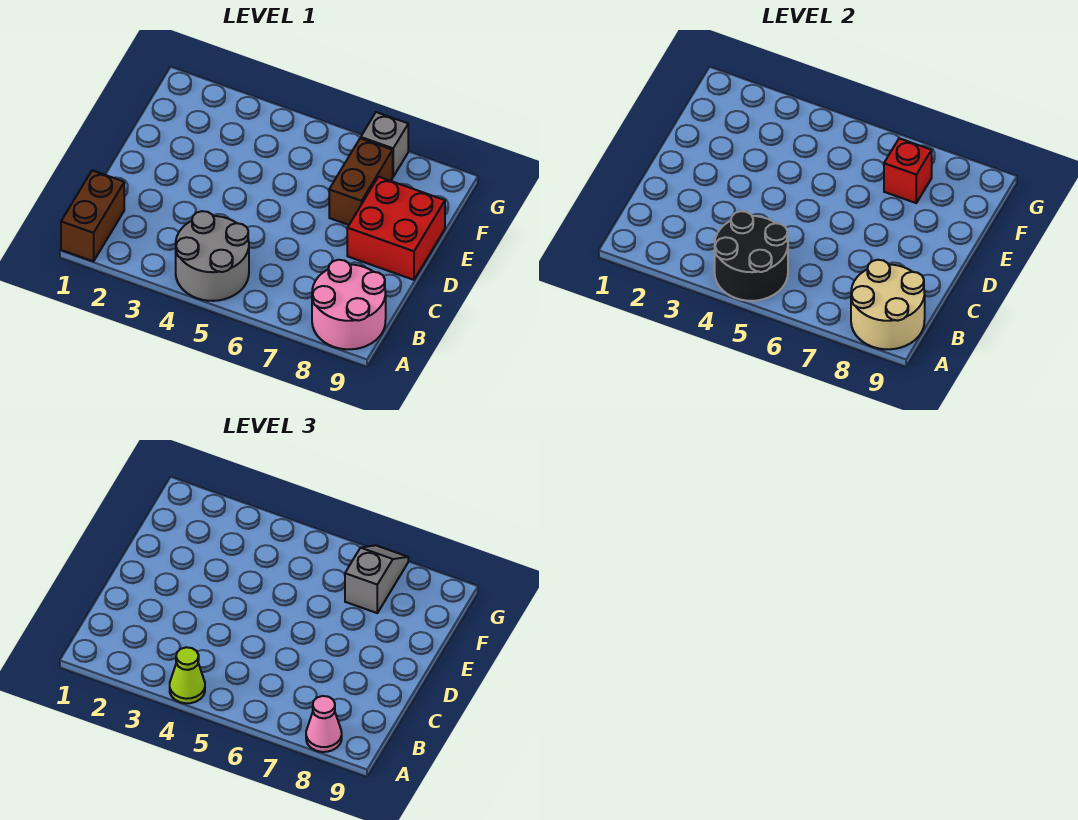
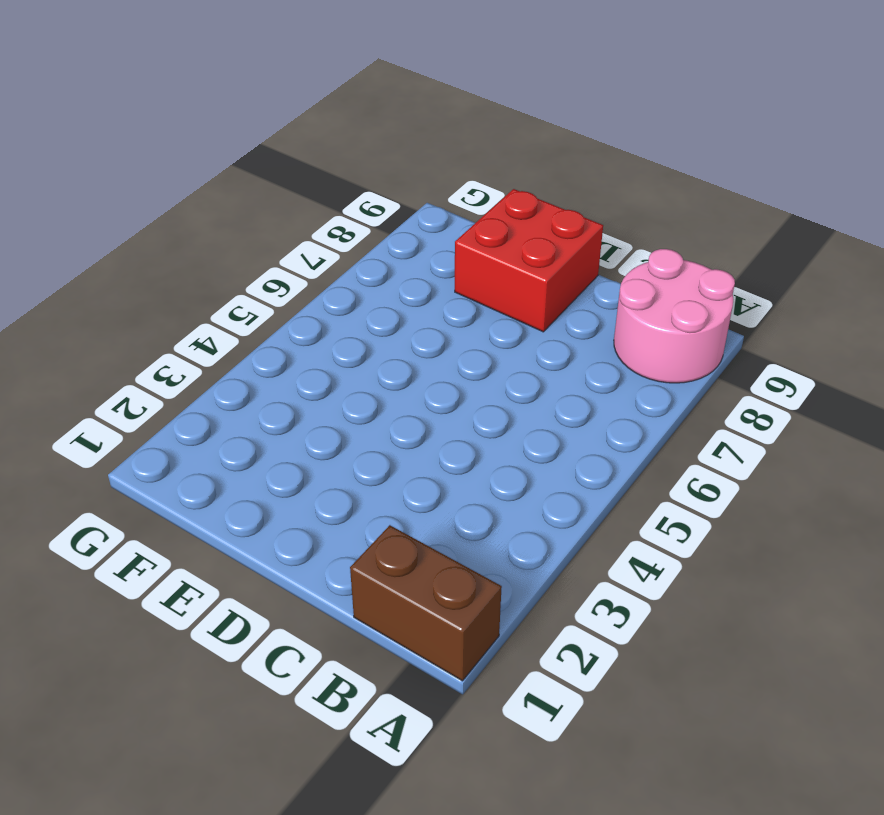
none -> grey 2x2 round brick [176,211,249,301]
none -> brown 1x2 brick [329,138,393,225]
none -> grey 1x1 brick [361,112,408,177]

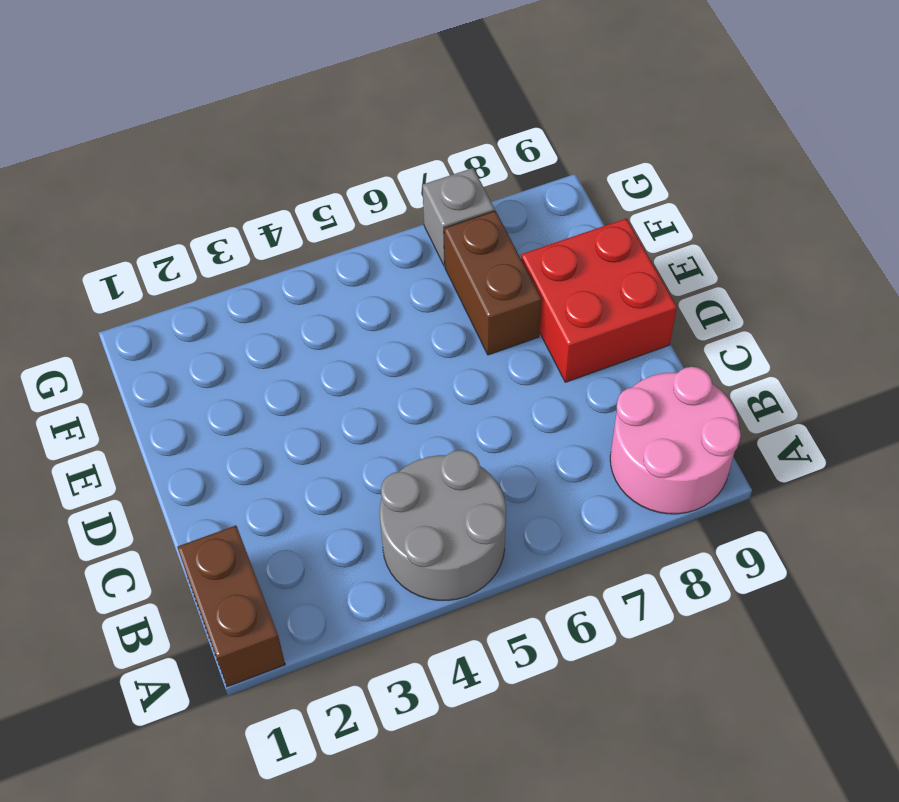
none -> black 2x2 round brick [715,211,788,301]
none -> tan 2x2 round brick [851,260,925,349]
none -> red 1x1 brick [884,138,932,203]

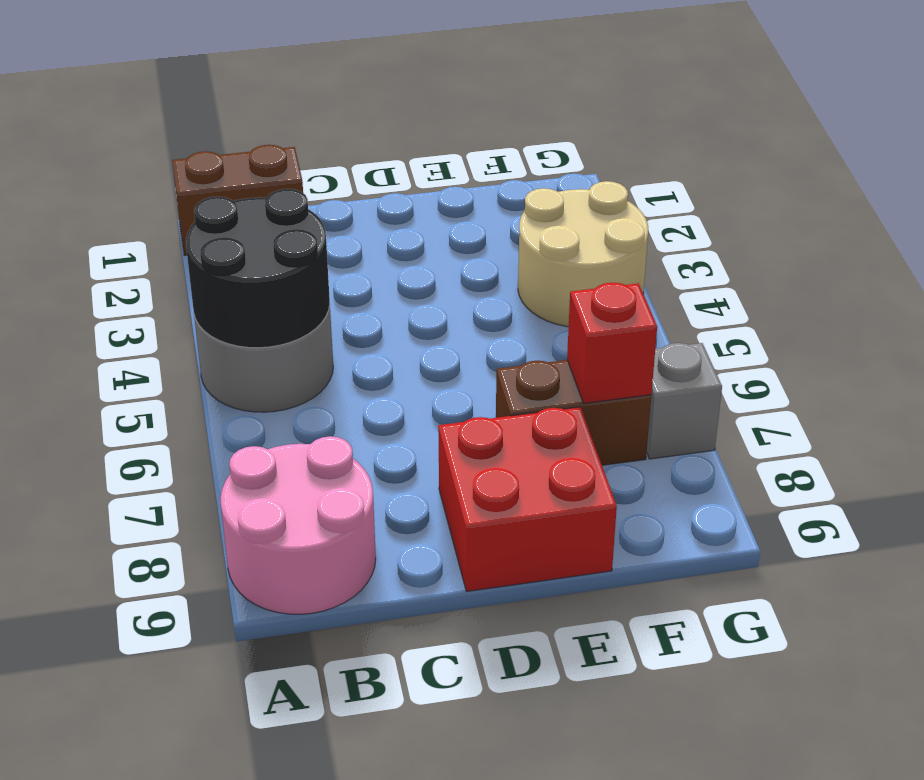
tan 2x2 round brick [518,181,648,327] -> tan 2x2 round brick moved to [851,260,925,349]
none -> lime 1x1 cone [170,647,205,703]
none -> pink 1x1 cone [306,696,342,752]
none -> grey 1x2 slope [345,545,408,613]

